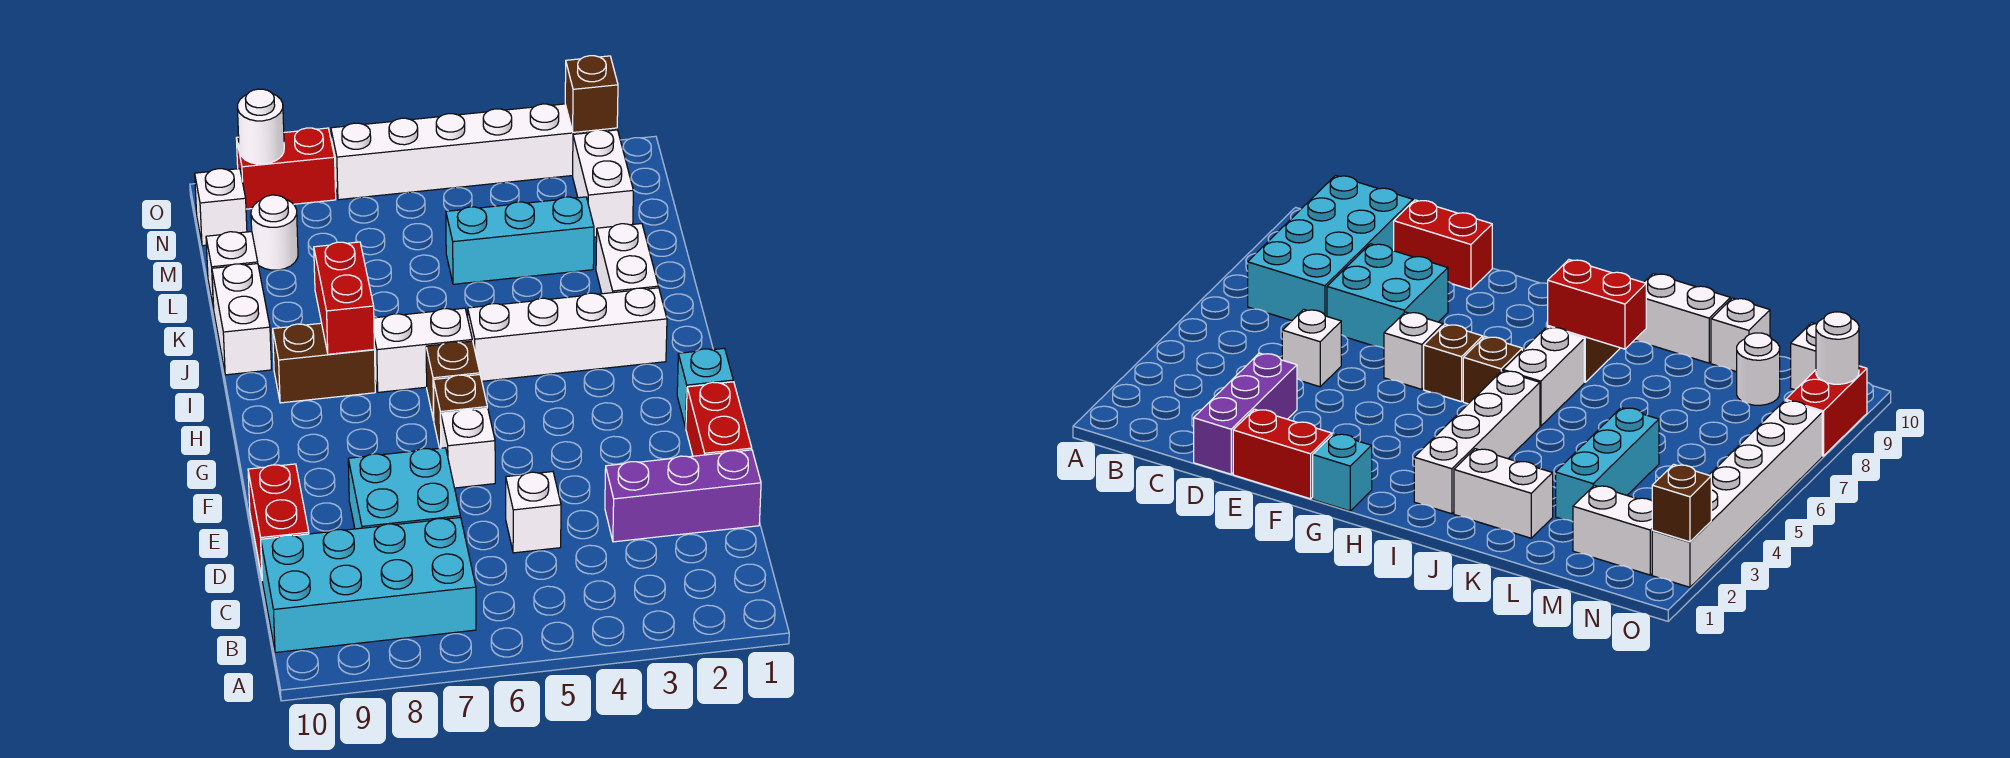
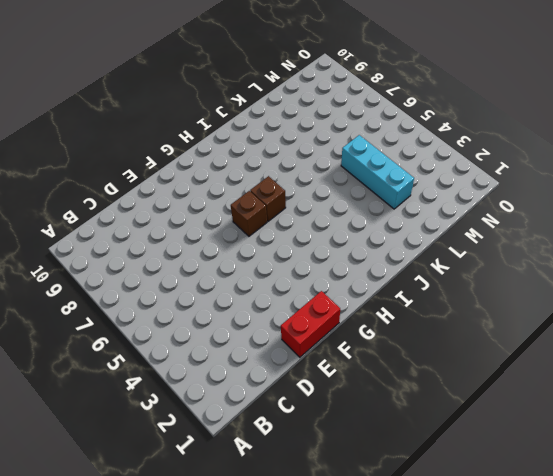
none -> cyan 2x4 brick [261,517,476,652]
none -> purple 1x3 brick [605,450,761,542]
none -> white 1x1 brick [506,472,561,553]

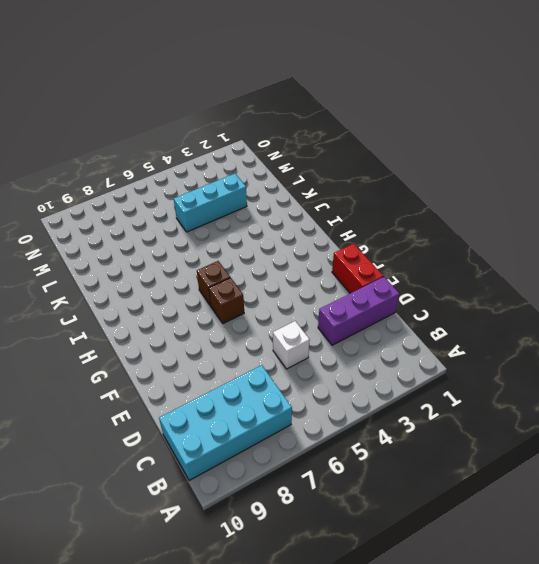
none -> cyan 2x2 brick [348,448,460,529]
none -> red 1x2 brick [248,464,309,577]
none -> white 1x1 brick [441,408,495,488]

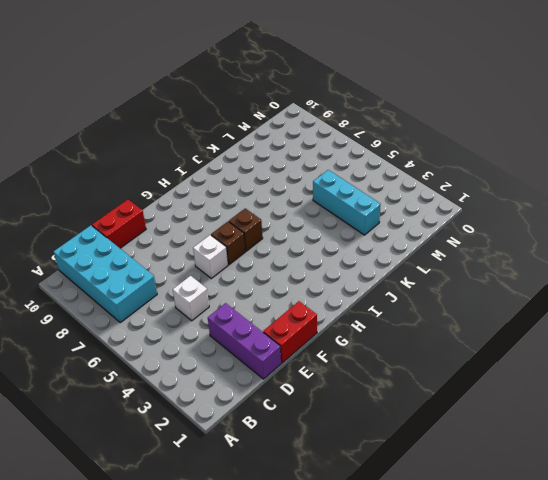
none -> cyan 2x2 brick [348,448,460,529]
none -> cyan 1x1 brick [677,348,733,428]
none -> white 1x4 brick [468,288,667,381]

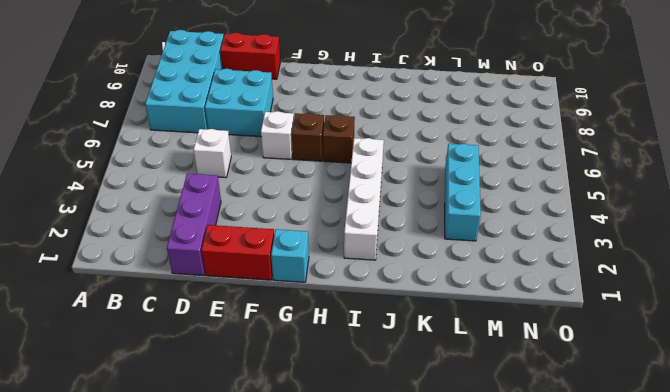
none -> white 1x2 brick [374,308,472,392]
none -> brown 1x2 brick [273,323,375,403]
none -> white 1x2 brick [596,224,658,294]

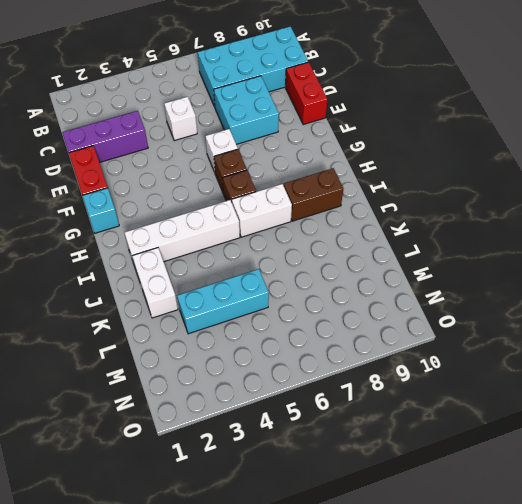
none -> white 1x2 brick [212,264,272,375]
none -> white 1x1 brick [206,232,258,309]
none -> white 1x2 brick [573,130,633,237]

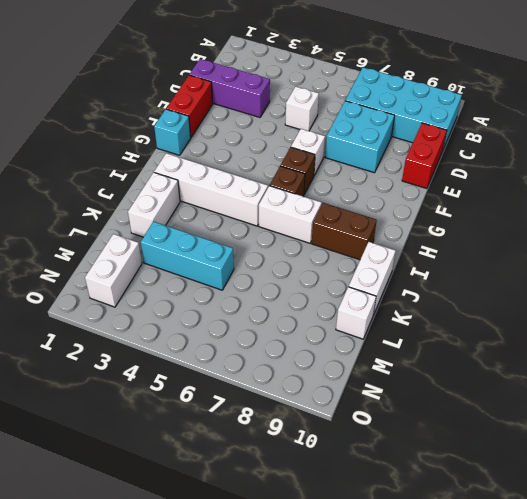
none -> white 1x1 round brick [251,195,298,270]
none -> white 1x1 brick [195,169,247,246]
none -> white 1x6 brick [331,104,617,200]

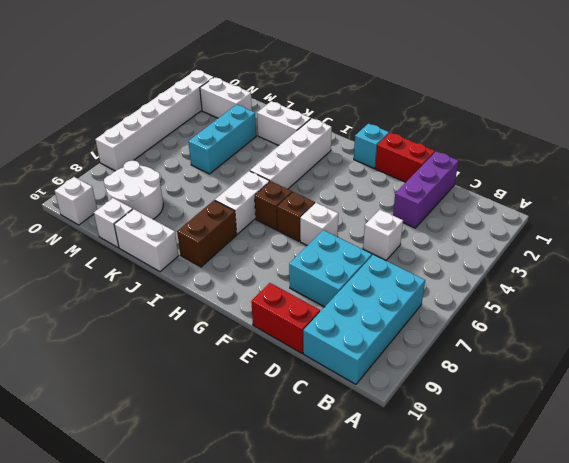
white 2x2 round brick [104,160,163,219] -> white 1x1 round brick [251,195,298,270]
none -> red 1x2 brick [236,128,336,209]
none -> red 1x2 brick [314,242,374,354]
none -> brown 1x1 brick [565,56,618,132]

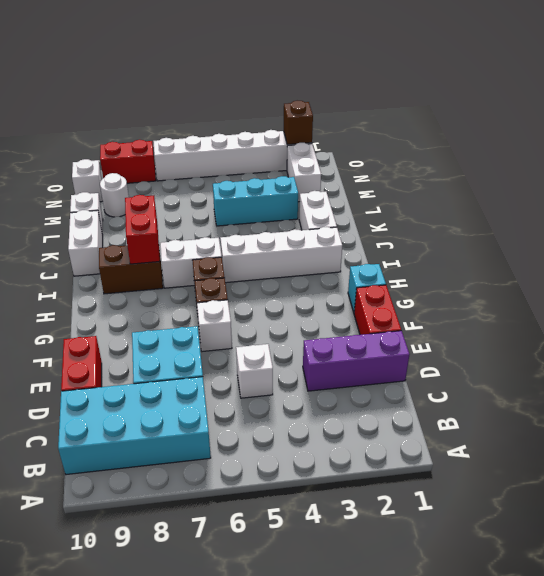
none -> white 1x1 round brick [237,89,284,164]

